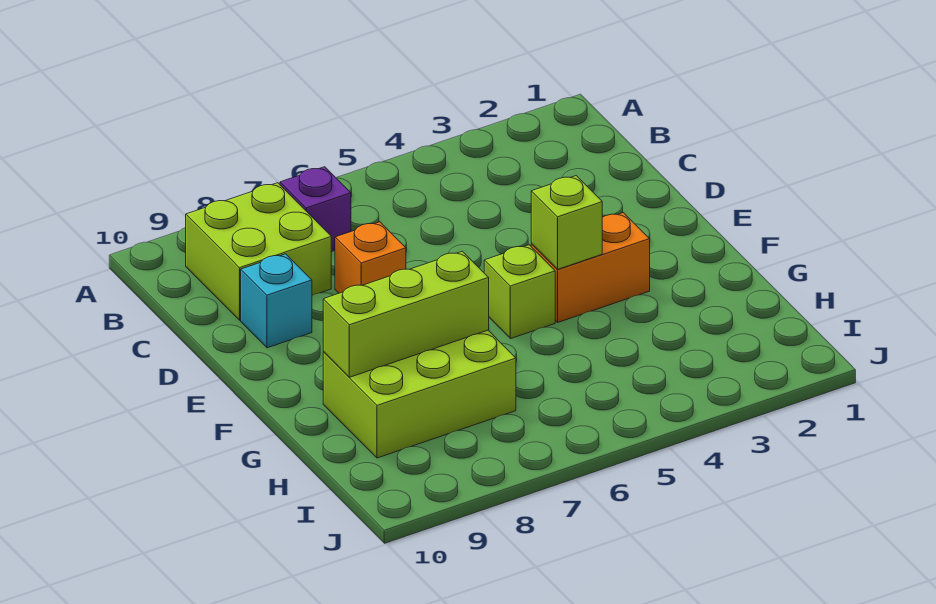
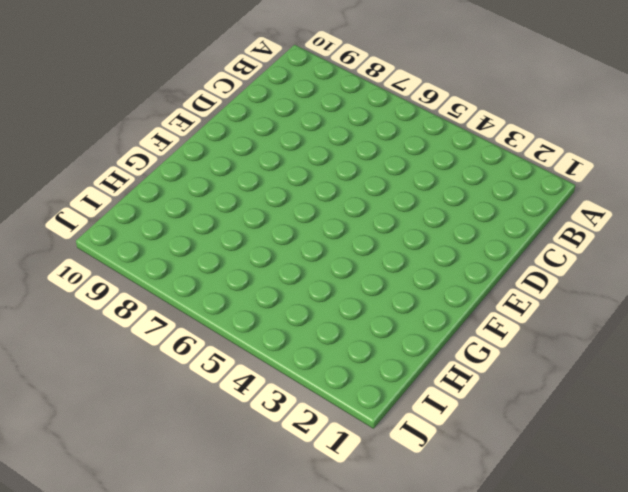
none -> purple 1x1 brick [280,167,351,252]
none -> lime 2x2 brick [186,183,331,320]

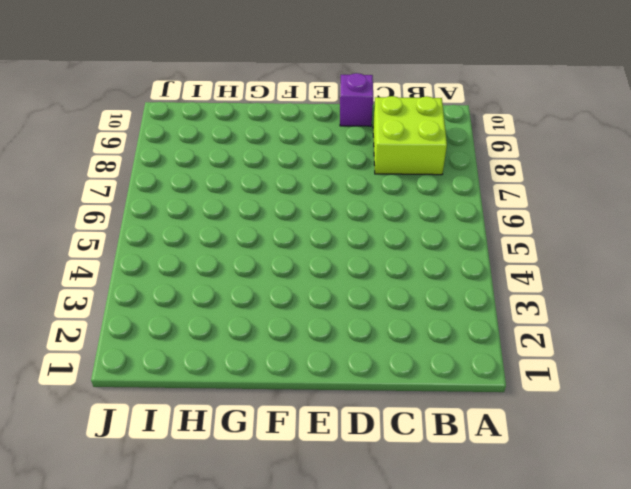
purple 1x1 brick [340,73,373,126] -> purple 1x1 brick moved to [280,167,351,252]
none -> orange 1x1 brick [335,222,406,293]
none -> cyan 1x1 brick [241,254,312,348]

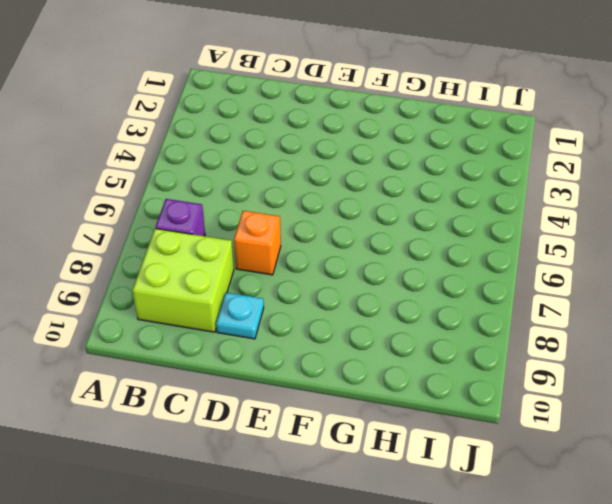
cyan 1x1 plate [216,293,264,339] -> cyan 1x1 brick [241,254,312,348]
none -> orange 1x2 brick [531,213,650,322]
none -> lime 1x1 brick [484,245,555,339]

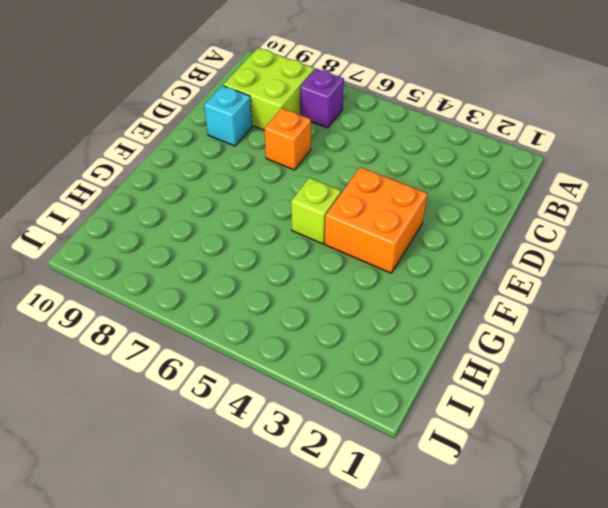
orange 2x2 brick [325,167,428,273] -> orange 1x2 brick [531,213,650,322]
none -> lime 2x3 brick [323,330,516,458]
none -> lime 1x1 brick [531,176,602,269]

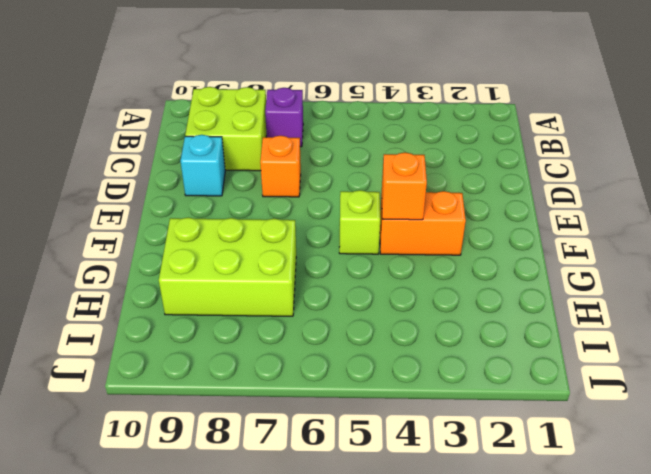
orange 1x1 brick [382,153,427,220] -> lime 1x1 brick [531,176,602,269]
none -> lime 1x3 brick [323,251,489,377]

